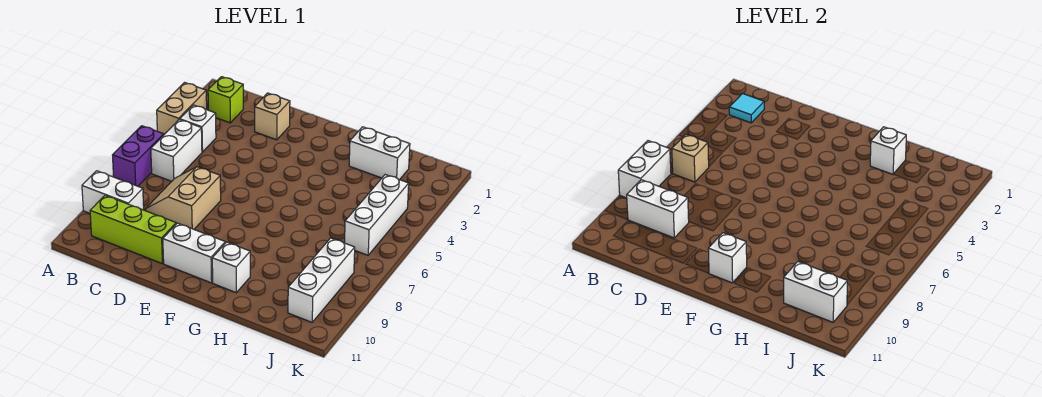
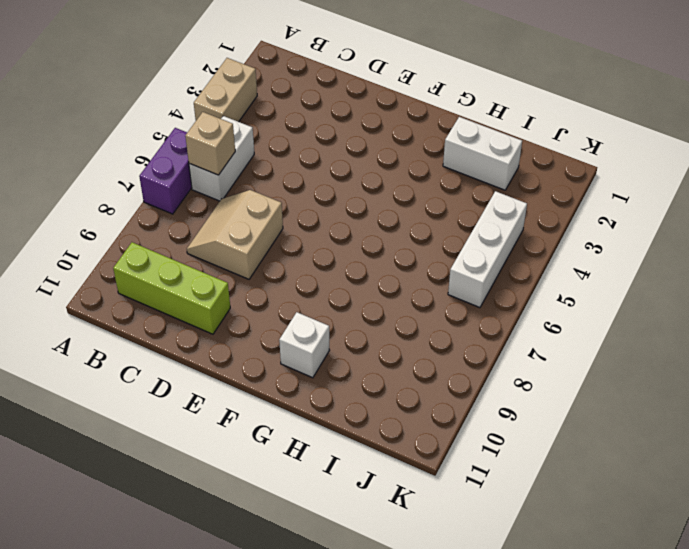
none -> white 1x2 brick [82,171,144,213]
none -> lime 1x1 brick [208,77,243,123]
none -> white 1x1 brick [180,105,216,152]

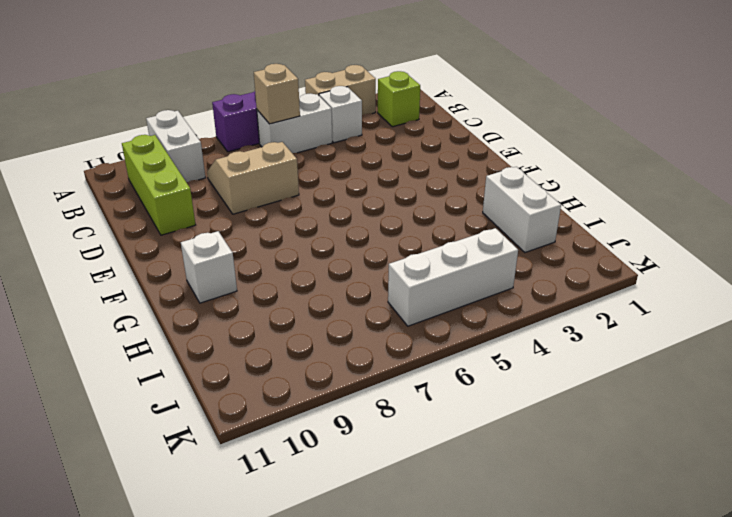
none -> tan 1x1 brick [255,93,290,140]
none -> white 1x2 brick [163,223,225,283]
none -> white 1x3 brick [288,238,355,322]

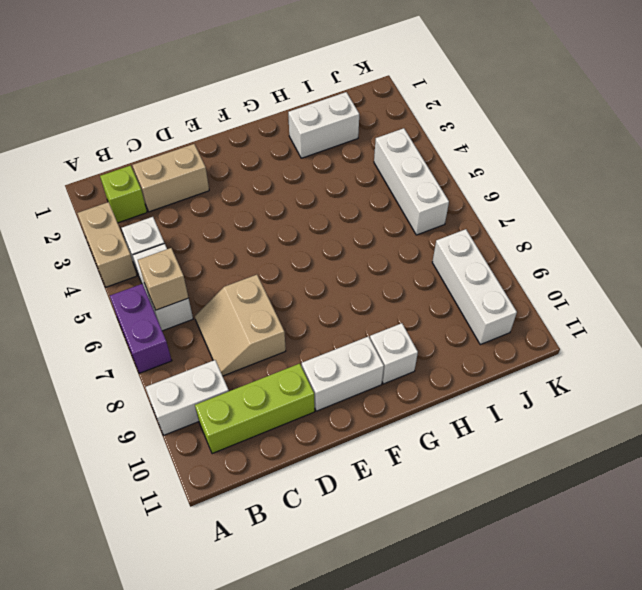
tan 1x2 brick [133,144,209,212] -> tan 1x1 brick [255,93,290,140]
none -> white 1x2 brick [618,141,671,198]
none -> cyan 1x1 tile [729,93,764,123]
none -> white 1x2 brick [627,180,689,238]

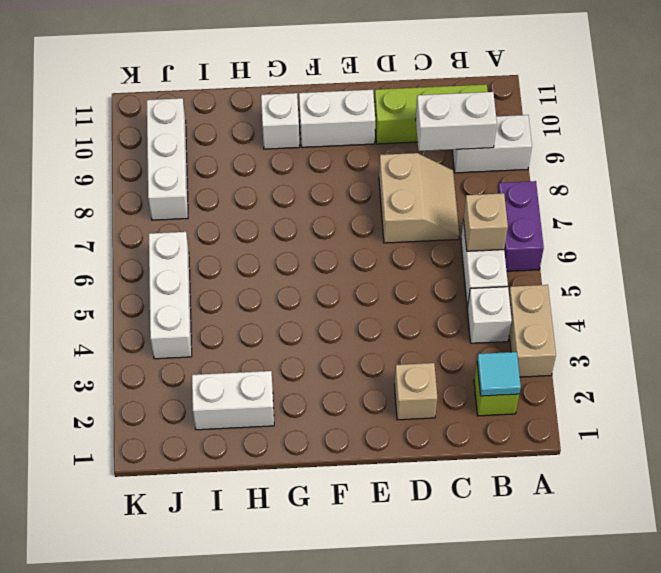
none -> white 1x2 brick [618,141,671,198]
none -> white 1x1 brick [708,233,747,283]
none -> white 1x1 brick [870,127,906,174]

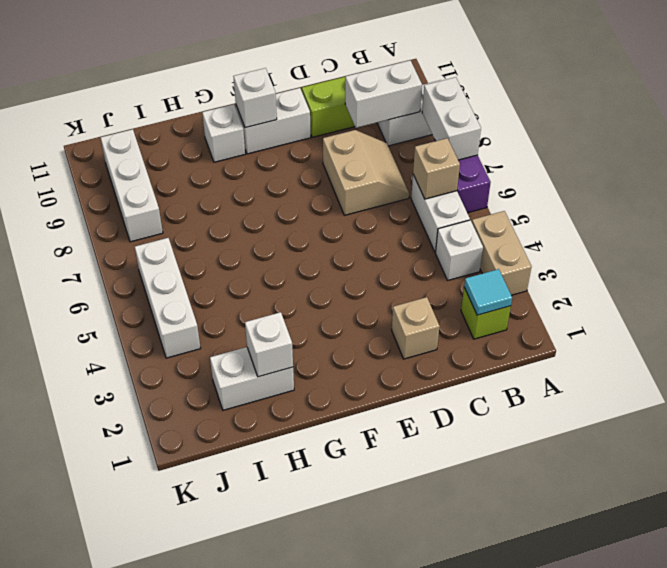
none -> white 1x2 brick [784,262,847,322]

